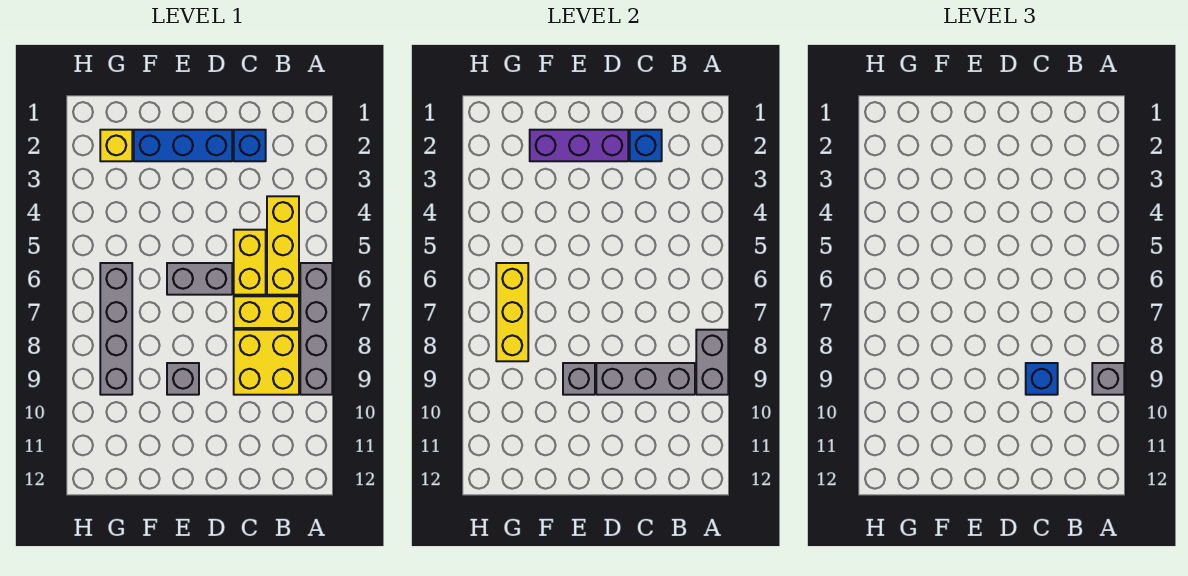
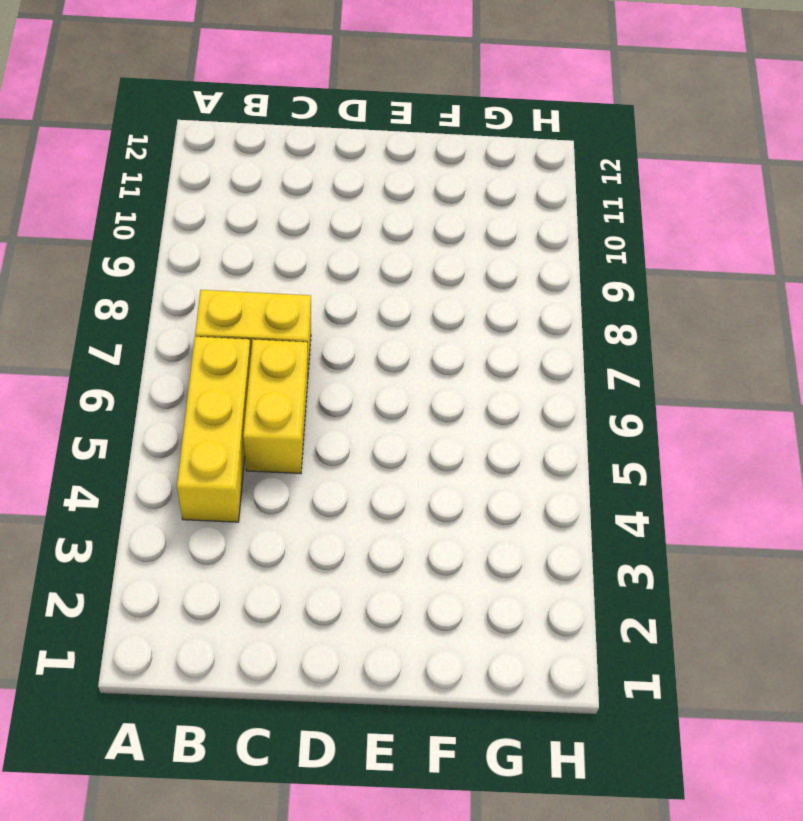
none -> grey 1x4 brick [300,263,332,395]
none -> yellow 2x2 brick [234,330,299,395]
none -> blue 1x1 brick [234,130,266,161]

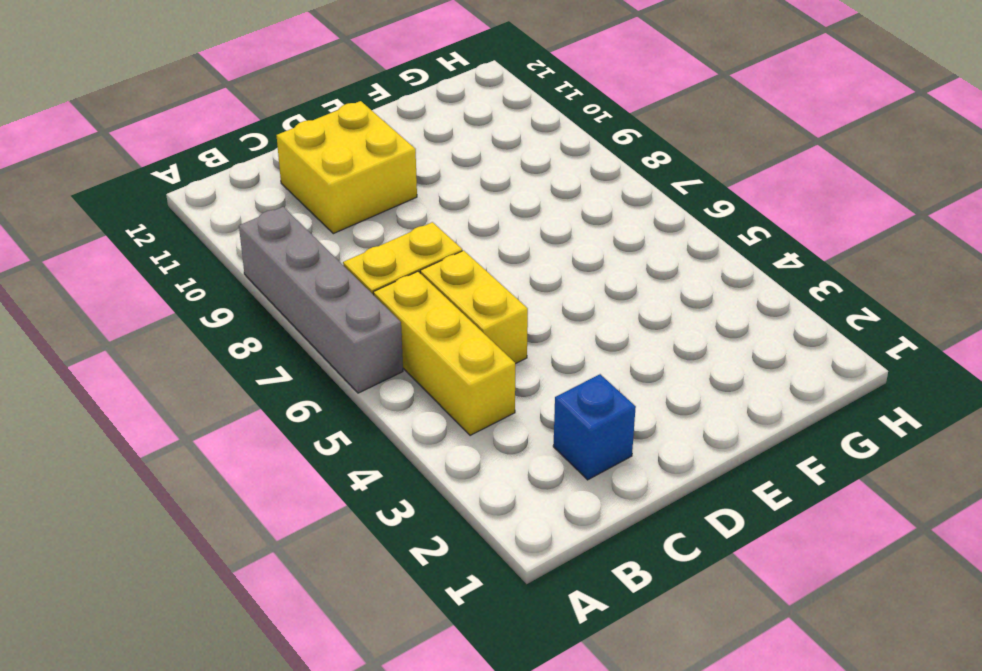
yellow 2x2 brick [276,101,417,234] -> yellow 2x2 brick moved to [234,330,299,395]
none -> blue 1x3 brick [134,130,232,161]
none -> grey 1x2 brick [167,263,232,295]
none -> grey 1x1 brick [167,363,199,395]

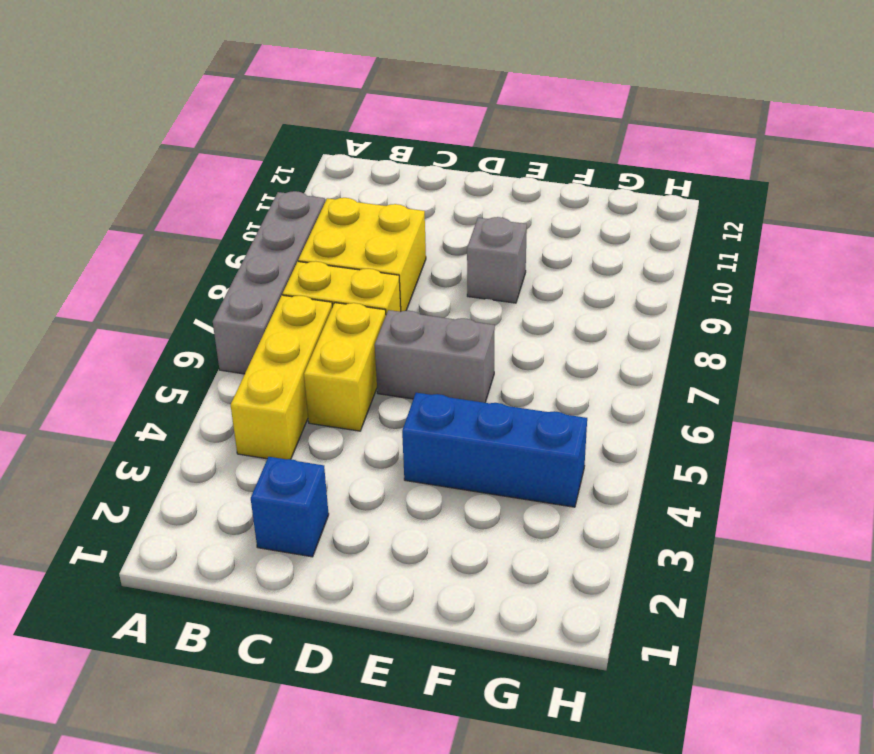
blue 1x3 brick [402,393,587,507] -> blue 1x3 brick moved to [134,130,232,161]
none -> yellow 1x1 brick [100,130,132,161]
none -> grey 1x4 brick [100,263,132,395]
none -> grey 1x2 brick [696,330,728,395]

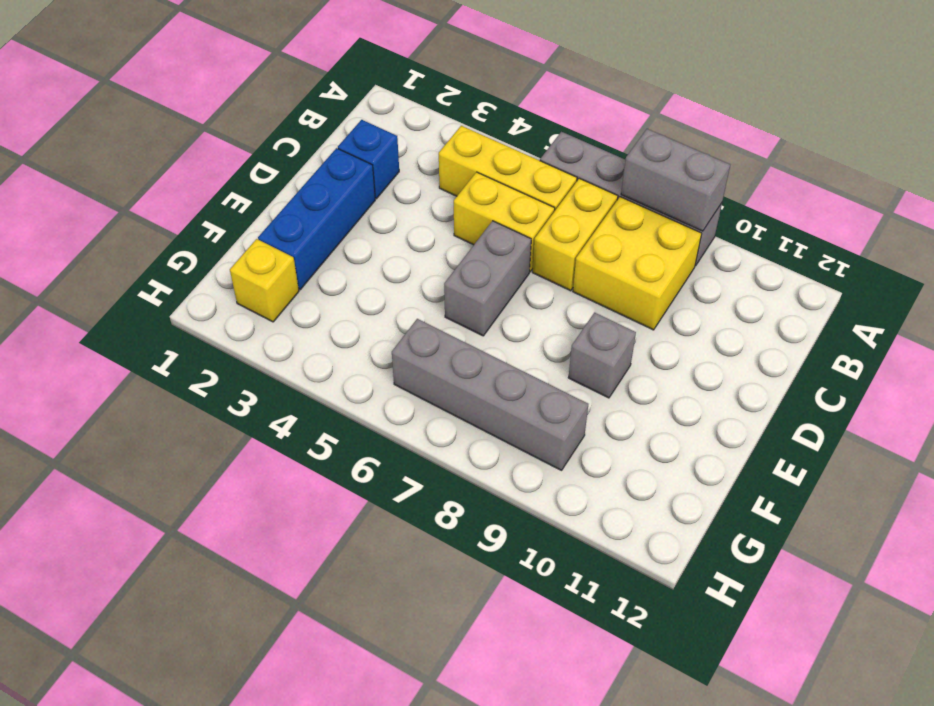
none -> grey 1x3 brick [596,363,695,395]
none -> blue 1x1 brick [630,130,662,161]
none -> purple 1x3 brick [530,130,628,161]

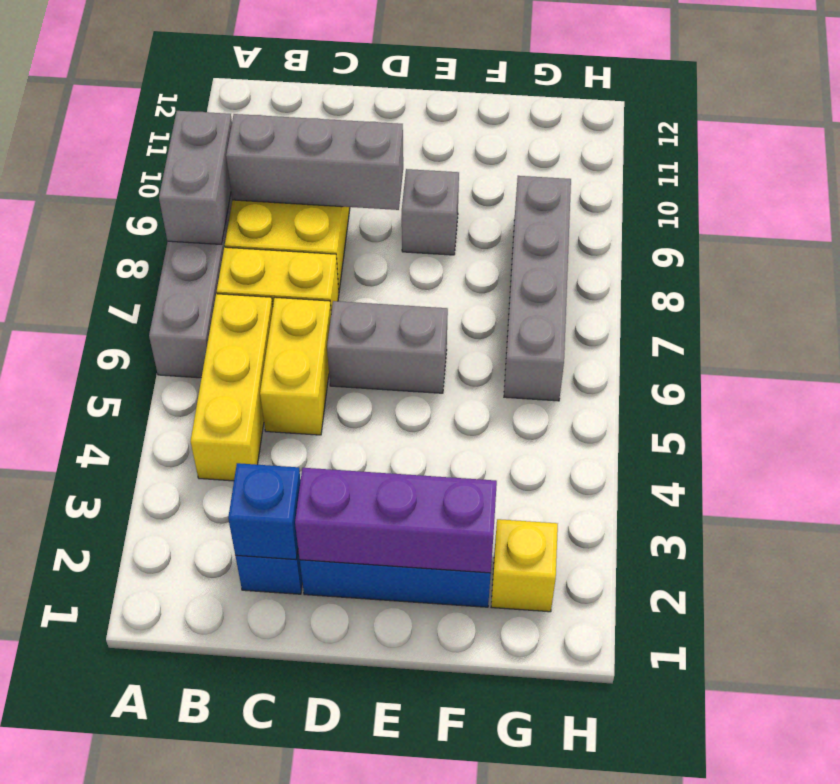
none -> grey 1x1 brick [563,363,595,395]
none -> yellow 1x3 brick [496,263,528,361]
none -> grey 1x1 brick [1092,363,1124,395]

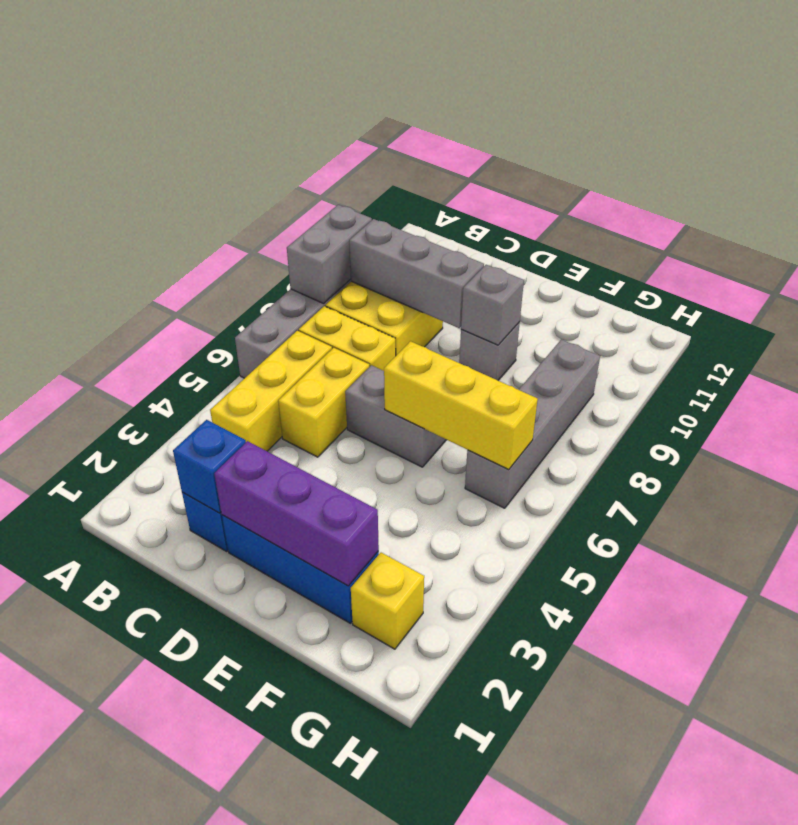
yellow 1x3 brick [384,341,538,470] -> yellow 1x3 brick turned to [496,263,528,361]
none -> grey 1x1 brick [1092,363,1124,395]
none -> blue 1x1 brick [1026,363,1058,395]

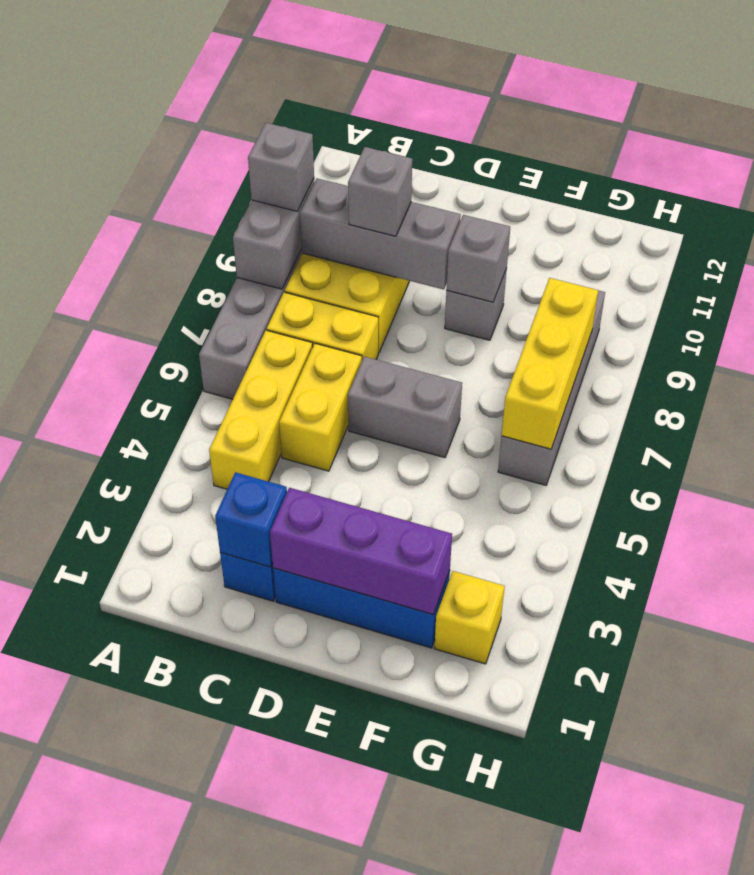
grey 1x1 brick [348,147,412,236] -> blue 1x1 brick [1026,363,1058,395]

